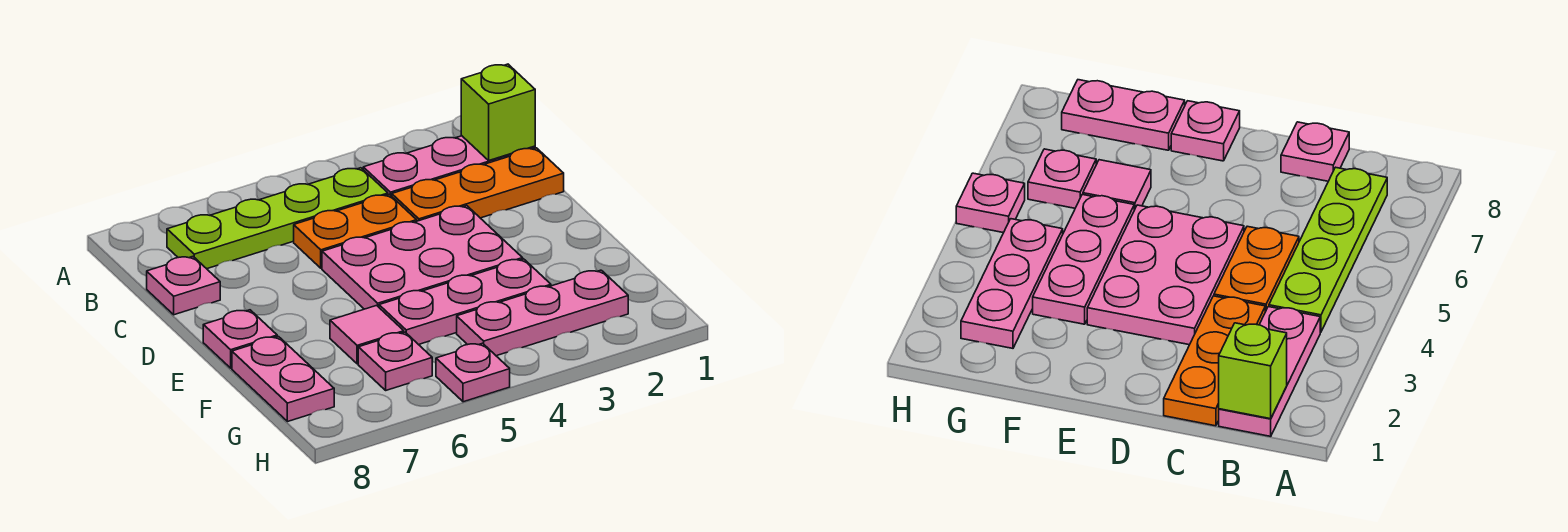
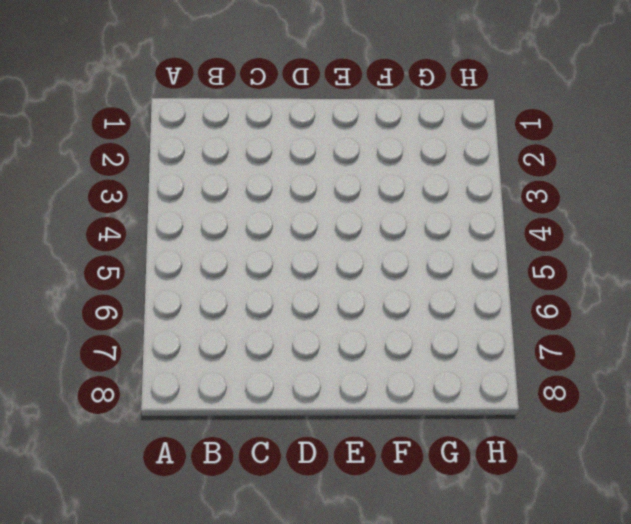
none -> pink 1x3 plate [363,136,535,196]
none -> lime 1x4 plate [167,168,388,269]
none -> orange 1x3 plate [392,148,564,221]

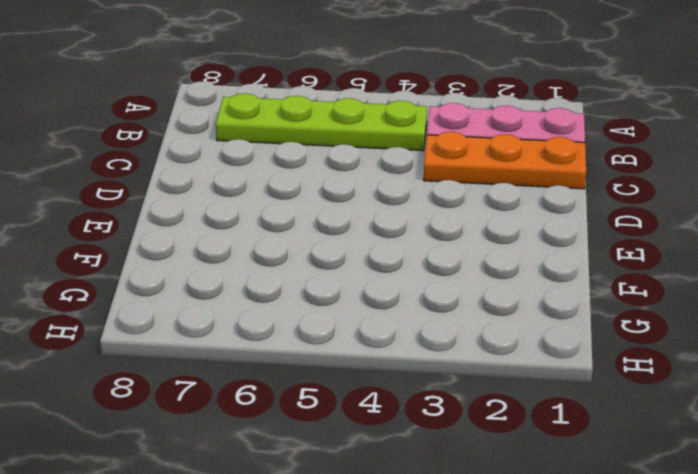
none -> orange 1x2 plate [294,194,417,268]
none -> pink 1x1 plate [147,257,220,315]
none -> pink 2x3 plate [322,206,523,309]

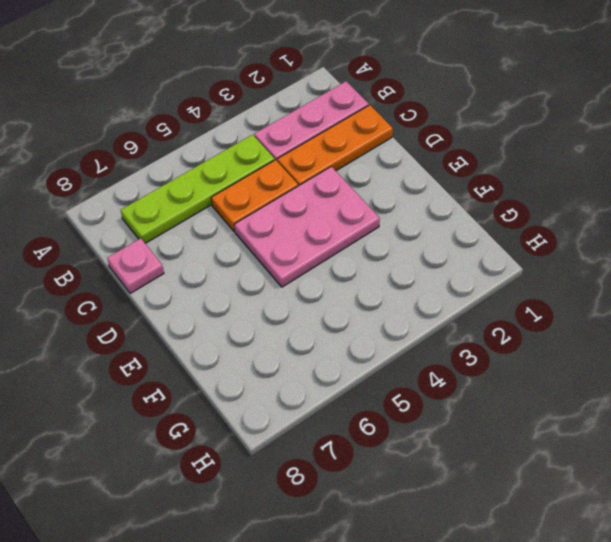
none -> pink 1x1 plate [203,310,277,368]
none -> pink 1x3 plate [379,259,551,345]
none -> pink 1x1 tile [330,305,404,364]

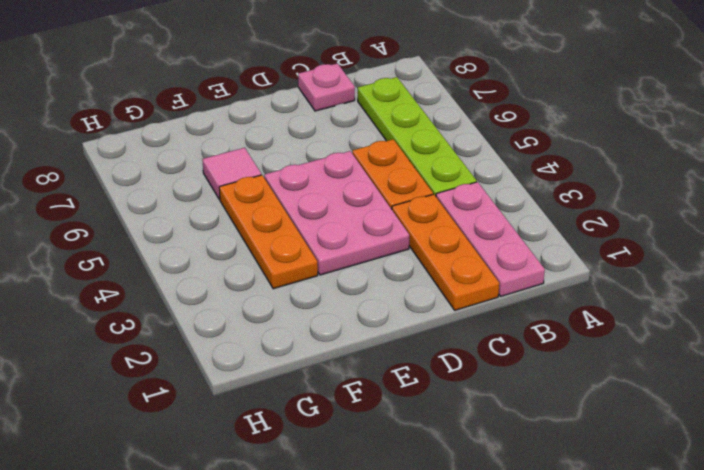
orange 1x3 plate [219,175,318,289] -> pink 1x3 plate [379,259,551,345]
none -> pink 1x1 plate [203,310,277,368]
none -> pink 1x2 plate [232,337,334,422]
none -> pink 1x3 plate [457,270,628,356]

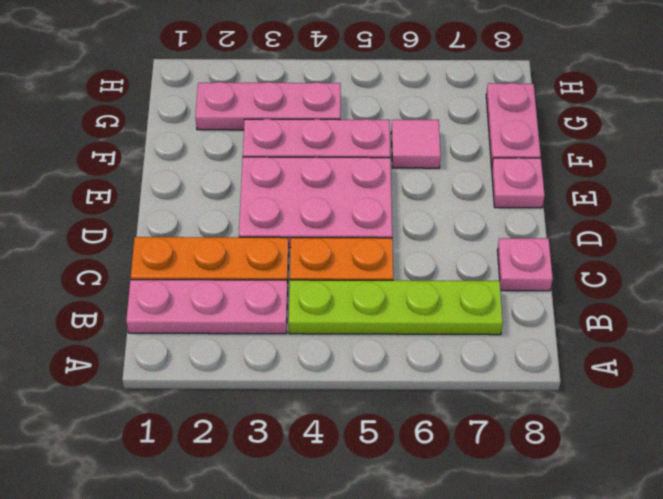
none -> pink 1x1 plate [358,332,432,390]
none -> pink 1x1 plate [436,343,510,402]
none -> lime 1x1 brick [461,64,535,160]

